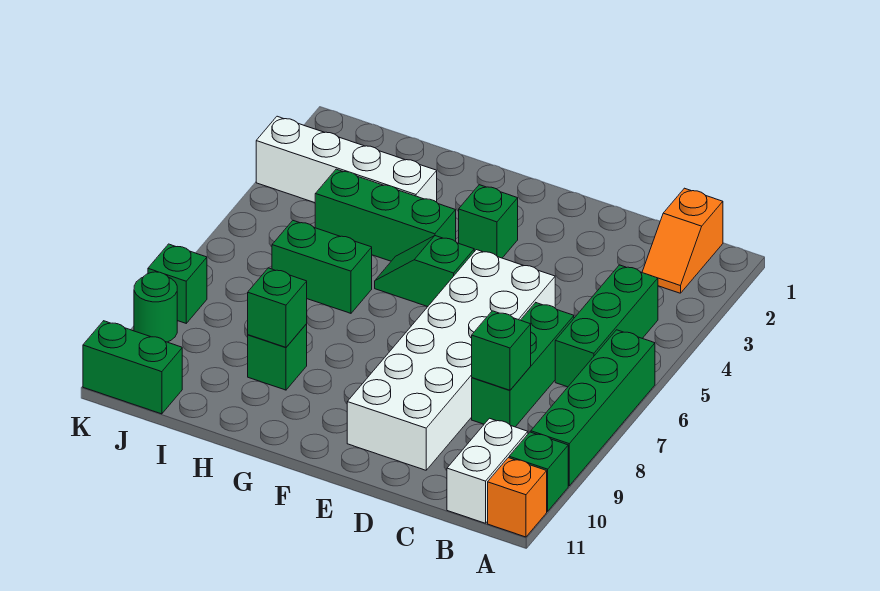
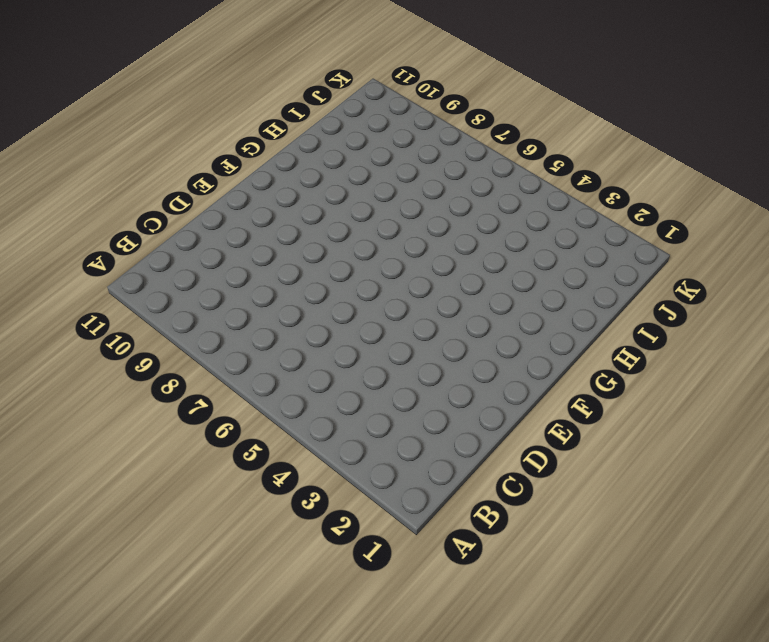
none -> green 1x4 brick [531,330,655,486]
none -> green 1x1 brick [509,432,568,511]
none -> orange 1x1 brick [488,458,547,537]

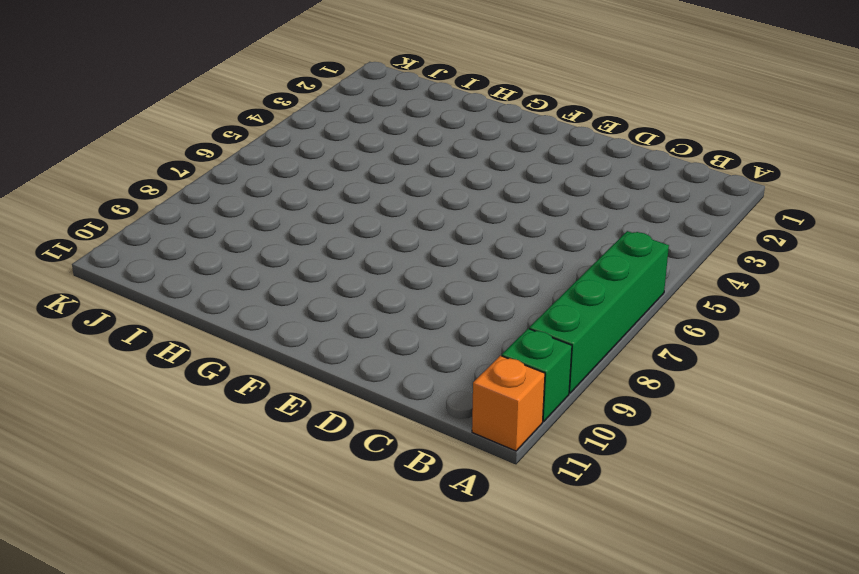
none -> orange 1x2 slope [642,188,723,293]
none -> green 1x3 brick [555,265,658,387]
none -> white 1x2 brick [447,418,528,523]

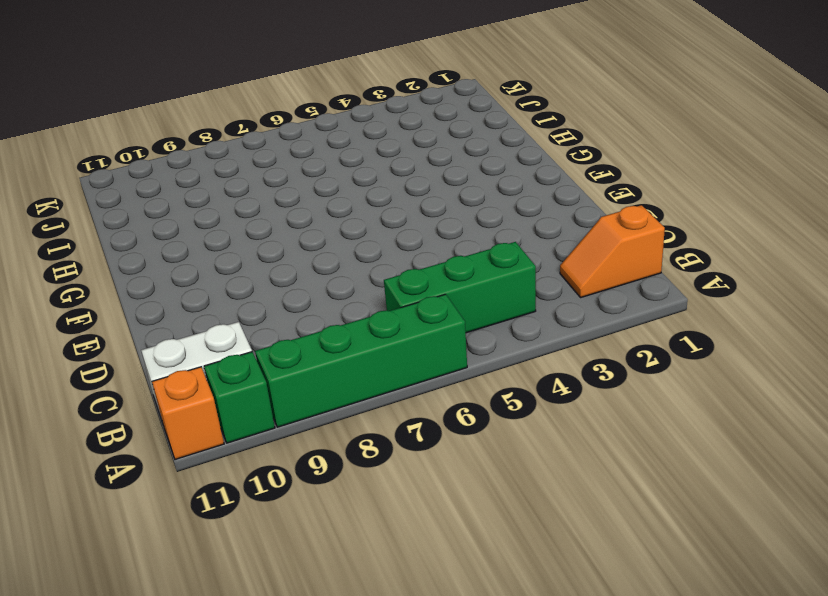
none -> green 1x3 brick [472,303,574,427]
none -> white 2x6 brick [347,250,555,470]
none -> green 1x1 brick [459,185,518,258]

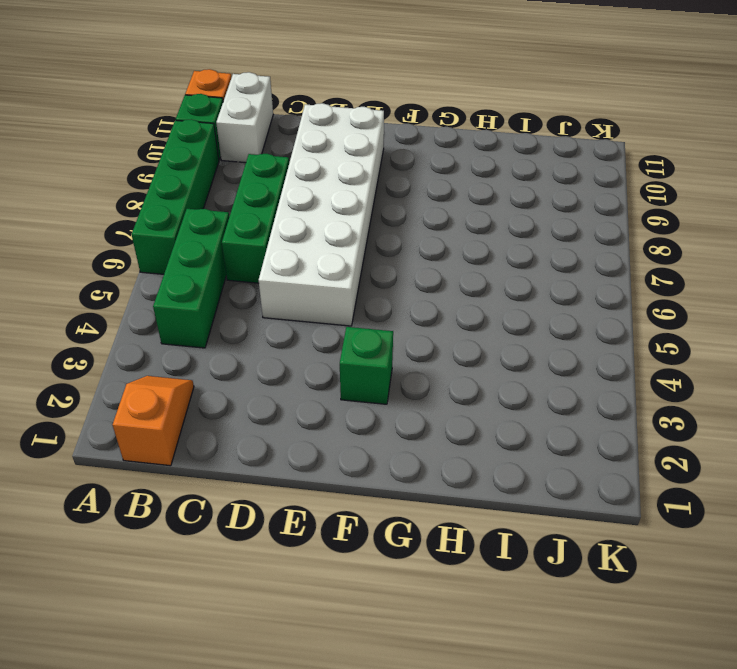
none -> green 1x2 slope [375,236,474,307]
none -> green 1x3 brick [315,169,456,261]
none -> white 1x4 brick [256,116,437,203]

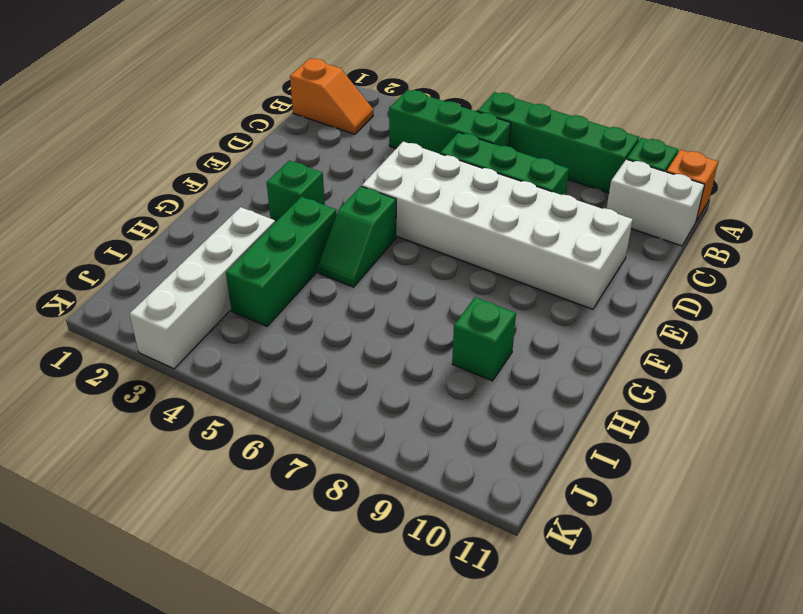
none -> green 1x2 brick [272,221,372,313]
none -> green 1x2 brick [83,321,182,414]
none -> green 1x1 brick [148,244,207,323]

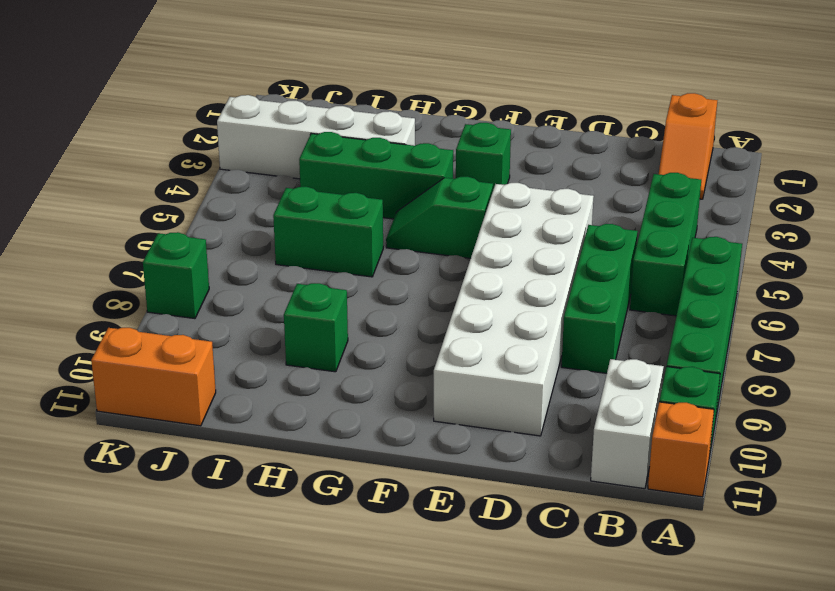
orange 1x2 brick [91,328,216,426] -> green 1x2 brick [83,321,182,414]
none -> green 1x1 round brick [134,272,177,342]
none -> green 1x1 brick [472,311,531,390]
none -> green 1x1 brick [248,268,307,347]

